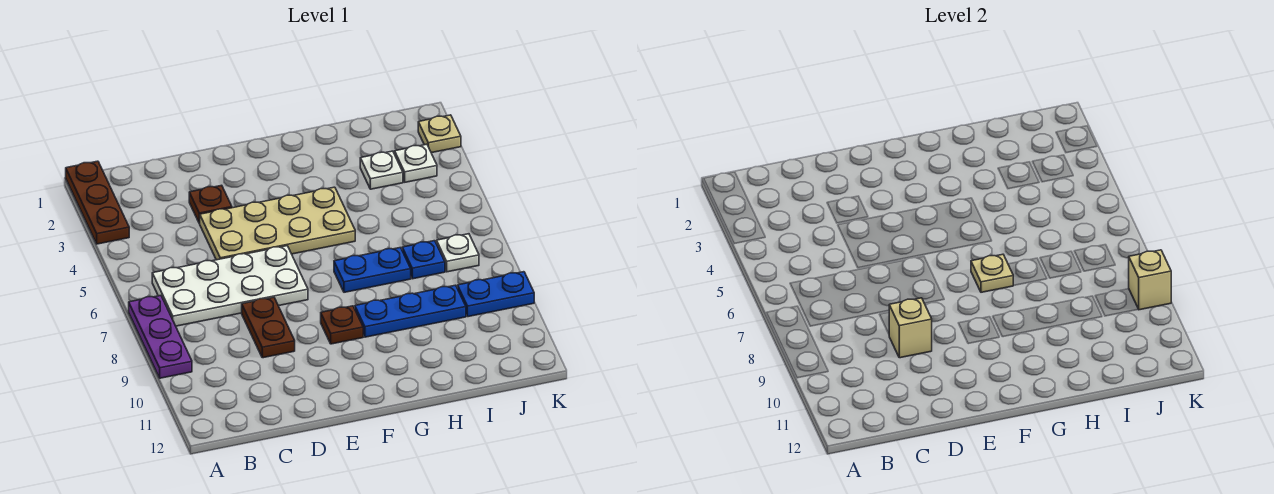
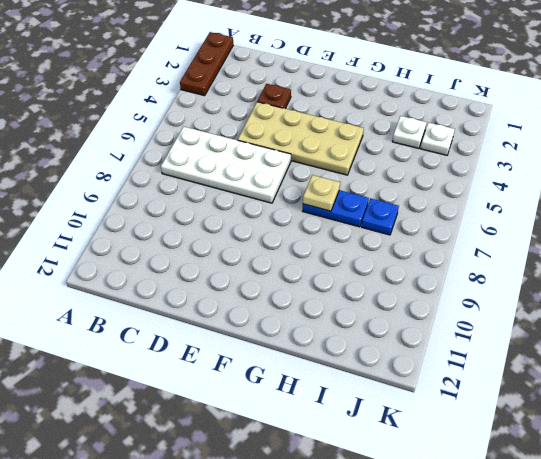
none -> purple 1x3 plate [129,296,192,378]
none -> brown 1x2 plate [242,297,295,358]
none -> brown 1x1 plate [321,306,363,344]

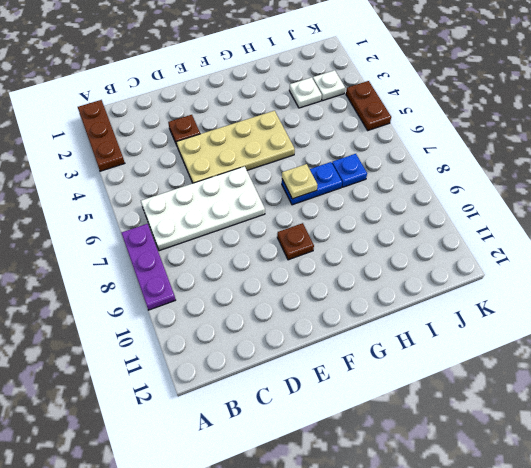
brown 1x2 plate [346,81,391,130] -> brown 1x2 plate moved to [242,297,295,358]
none -> blue 1x3 plate [355,285,466,337]
none -> white 1x1 plate [437,234,479,272]
none -> blue 1x2 plate [458,272,534,317]

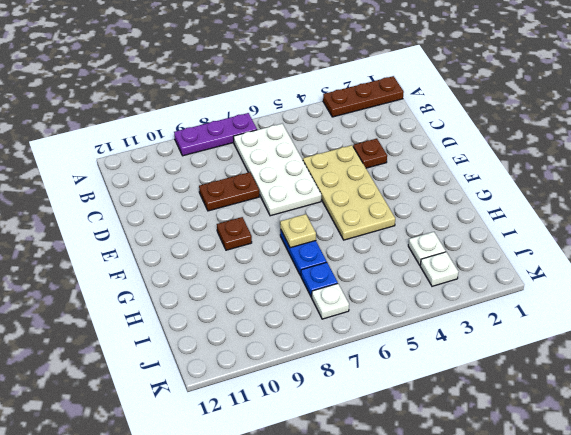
none -> blue 1x3 plate [355,285,466,337]
none -> blue 1x2 plate [458,272,534,317]
none -> tan 1x1 plate [418,115,461,153]

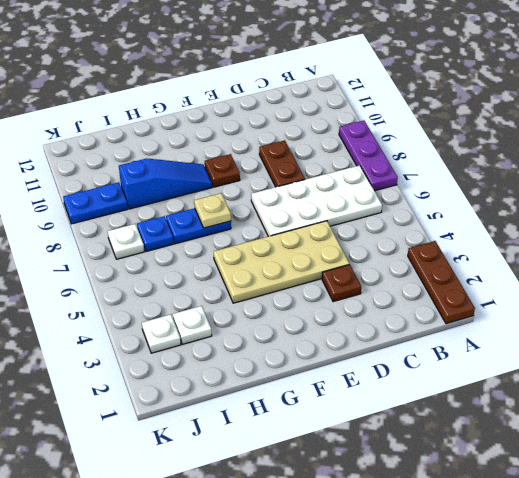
blue 1x3 slope [119,159,212,209] -> blue 1x3 plate [355,285,466,337]
none -> tan 1x1 plate [418,115,461,153]
none -> tan 1x1 brick [889,298,932,358]
none -> tan 1x1 brick [1129,250,1171,310]

